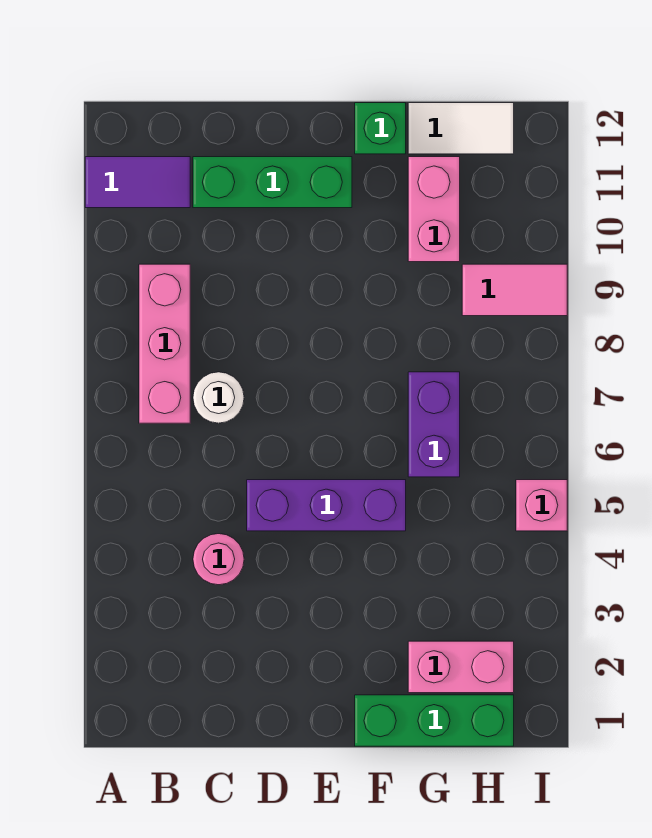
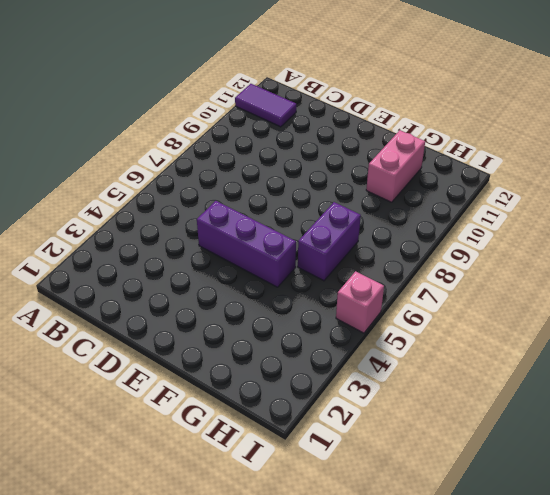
none -> pink 1x3 brick [139,264,190,423]
none -> pink 1x1 round brick [193,534,244,585]
none -> white 1x1 round brick [193,372,244,423]

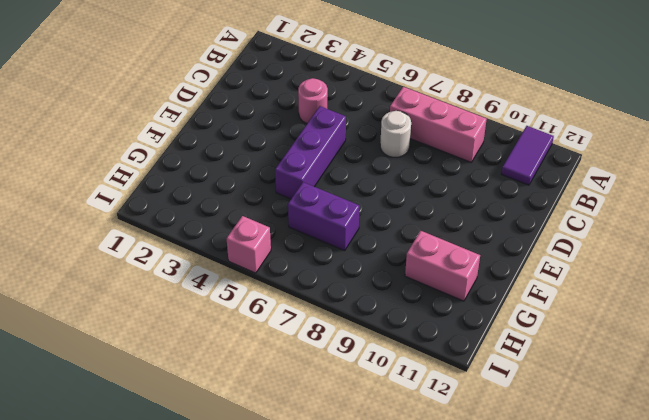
none -> green 1x3 brick [193,157,352,208]
none -> green 1x3 brick [355,695,514,746]
none -> green 1x1 brick [355,103,406,154]

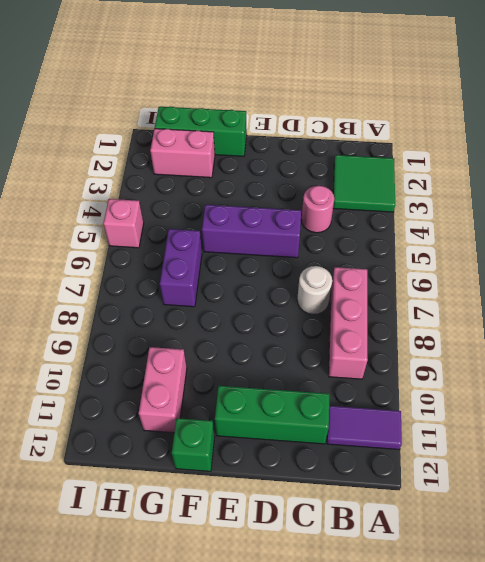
green 2x2 tile [333,155,395,212] -> none
none -> white 1x2 tile [408,103,514,154]
none -> pink 1x2 tile [462,264,567,316]

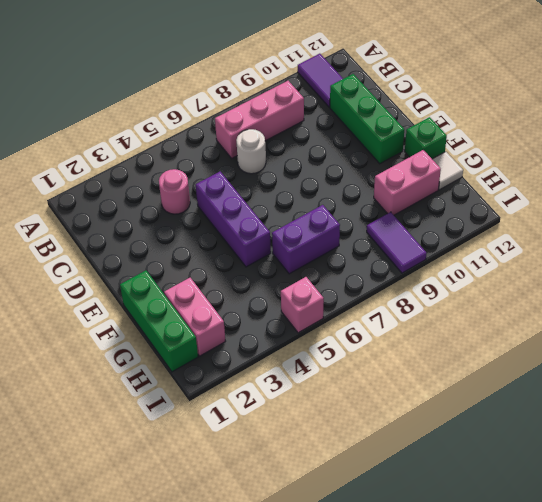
white 1x1 tile [432,152,463,190] -> white 1x2 tile [408,103,514,154]
purple 1x2 tile [367,212,427,273] -> pink 1x2 tile [462,264,567,316]

